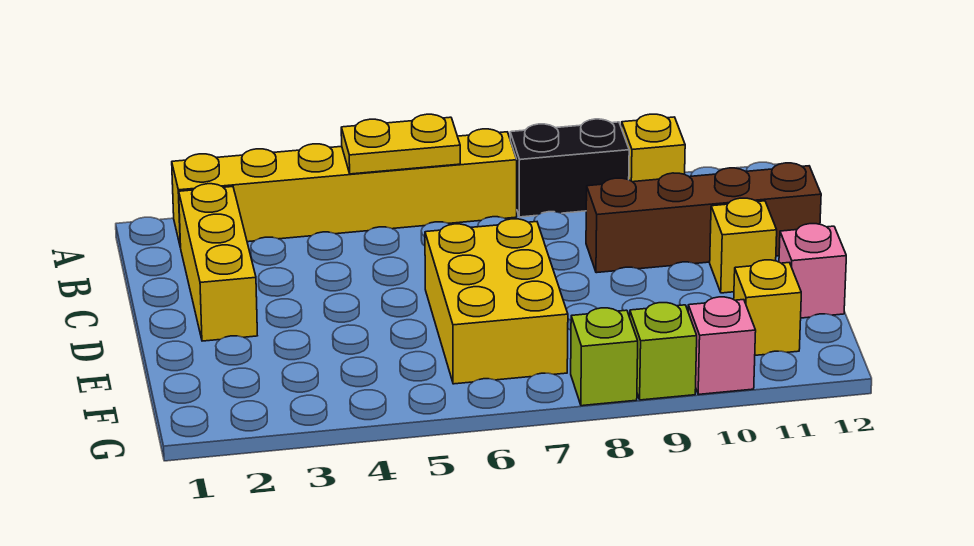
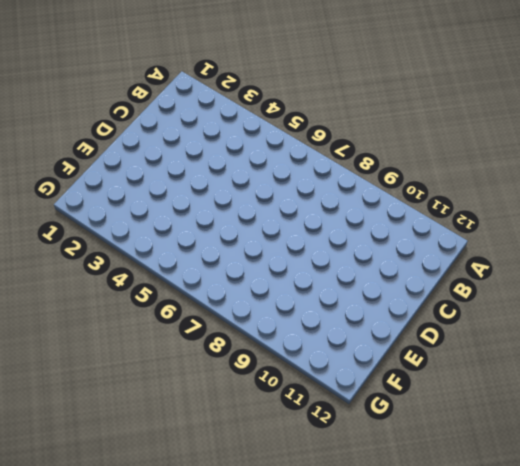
none -> yellow 1x6 brick [172,129,517,247]
none -> black 1x2 brick [510,119,629,217]
none -> yellow 1x1 brick [622,114,685,182]

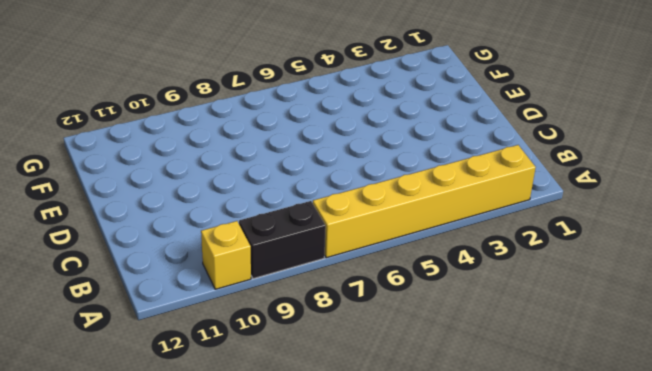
none -> yellow 1x3 brick [179,184,257,341]
none -> brown 1x4 brick [586,163,821,273]
none -> yellow 2x3 brick [425,219,568,384]

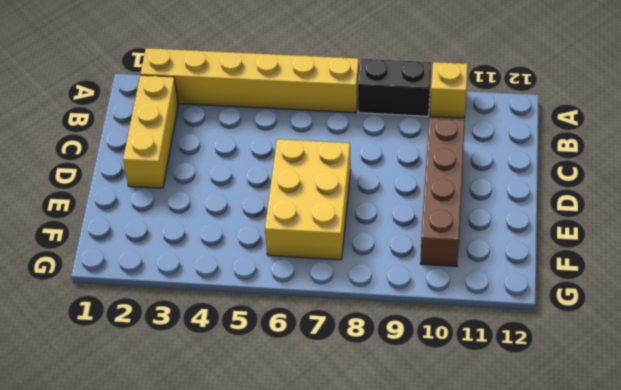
brown 1x4 brick [420,118,465,266] -> brown 1x4 brick turned to [586,163,821,273]
none -> yellow 1x1 brick [710,198,777,293]
none -> pink 1x1 brick [779,224,846,318]
none -> yellow 1x1 brick [734,260,801,355]

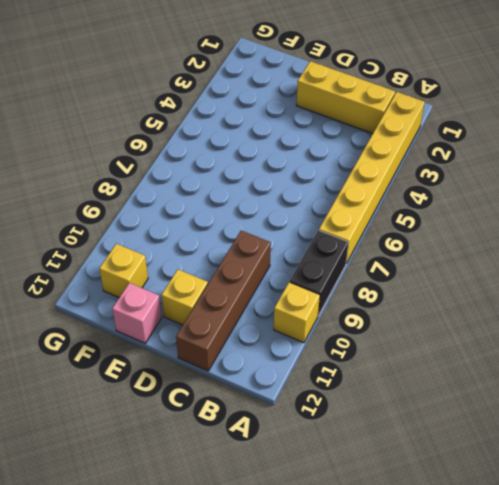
none -> yellow 2x3 brick [425,219,568,384]
none -> lime 1x1 brick [571,308,638,406]
none -> lime 1x1 brick [630,303,697,400]

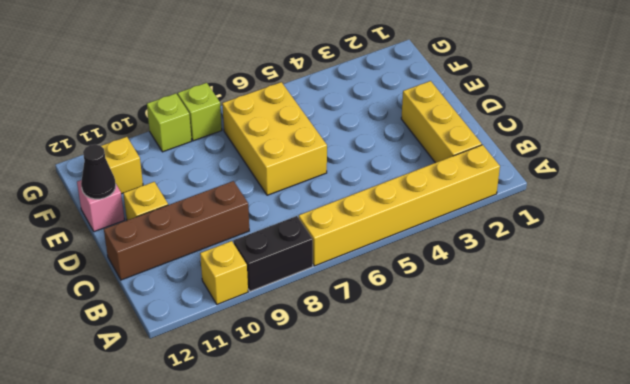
black 1x1 cone [81,144,116,199] -> none
none -> pink 1x1 brick [688,297,756,394]
none -> yellow 1x2 plate [341,114,460,174]

